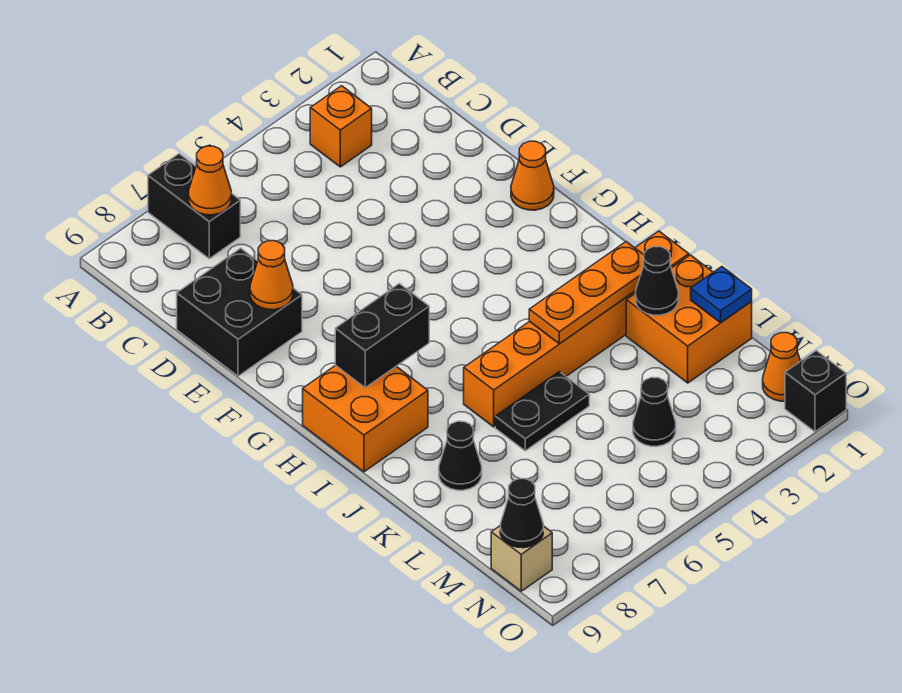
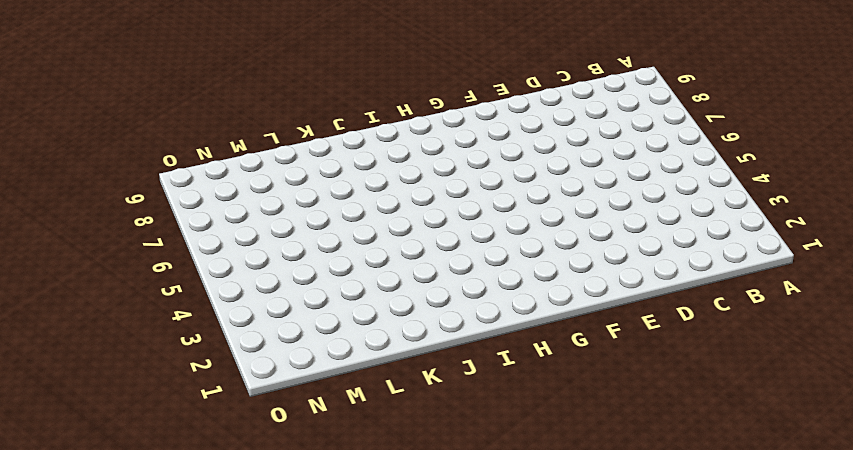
none -> black 1x2 brick [148,154,240,259]
none -> orange 1x1 brick [310,86,372,167]
none -> black 2x2 brick [177,248,302,376]

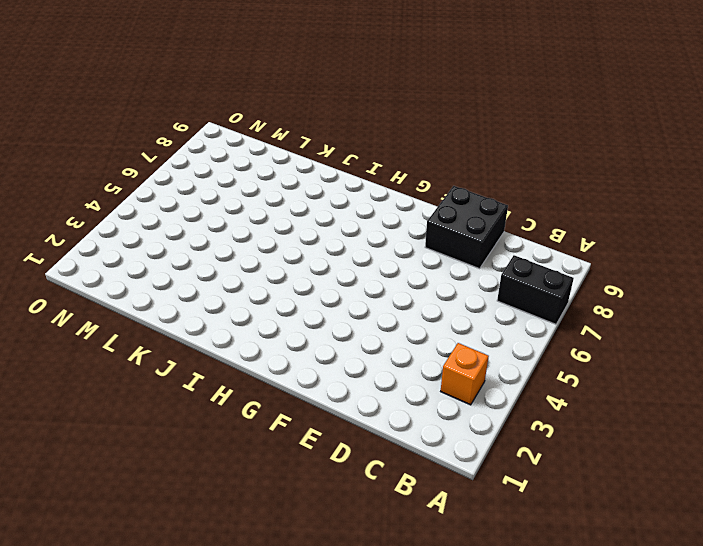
none -> orange 1x1 cone [511,141,554,210]
none -> orange 2x2 brick [303,365,428,472]
none -> orange 1x6 brick [464,231,689,427]

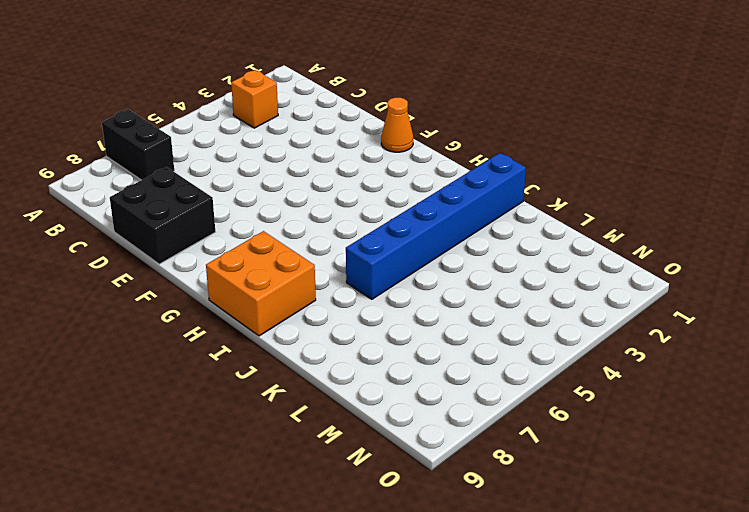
blue 1x6 brick [346,153,526,299] -> orange 1x6 brick [464,231,689,427]
none -> orange 2x2 brick [626,255,752,383]
none -> black 1x2 plate [495,372,589,451]
none -> black 1x1 cone [439,421,482,490]

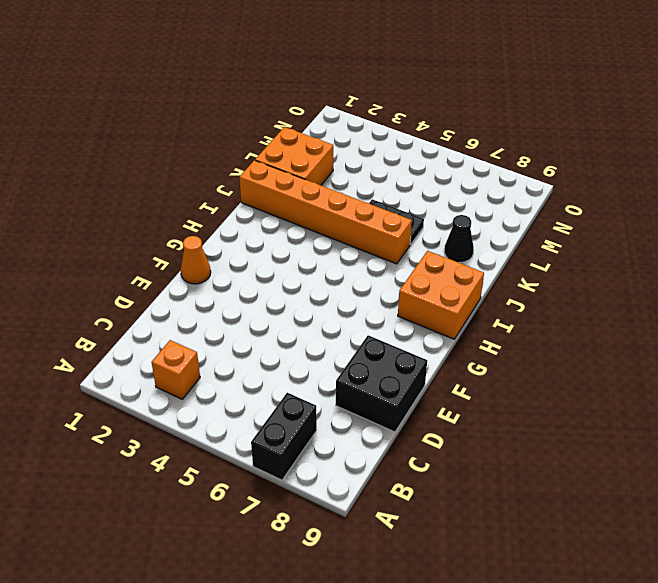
none -> black 1x1 cone [633,377,676,446]
none -> orange 1x1 cone [763,333,800,401]
none -> tan 1x1 brick [491,525,552,591]

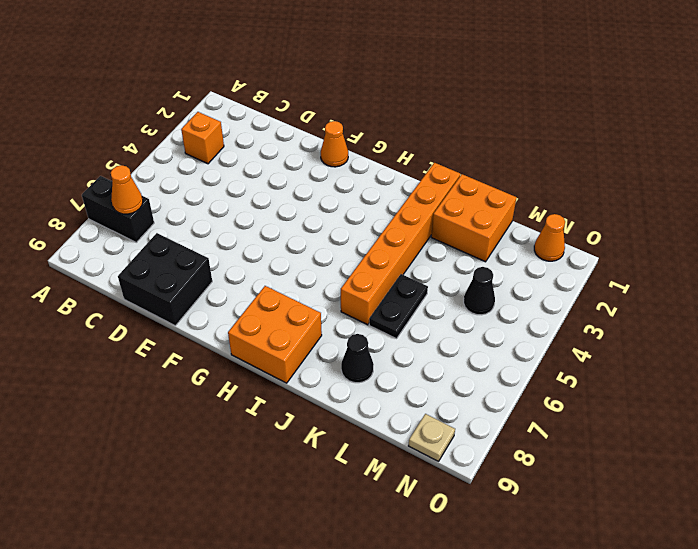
tan 1x1 plate [409,414,455,461] -> tan 1x1 brick [491,525,552,591]
none -> black 1x1 brick [785,351,846,432]
none -> orange 1x1 cone [250,241,293,310]
none -> black 1x2 brick [335,284,429,388]

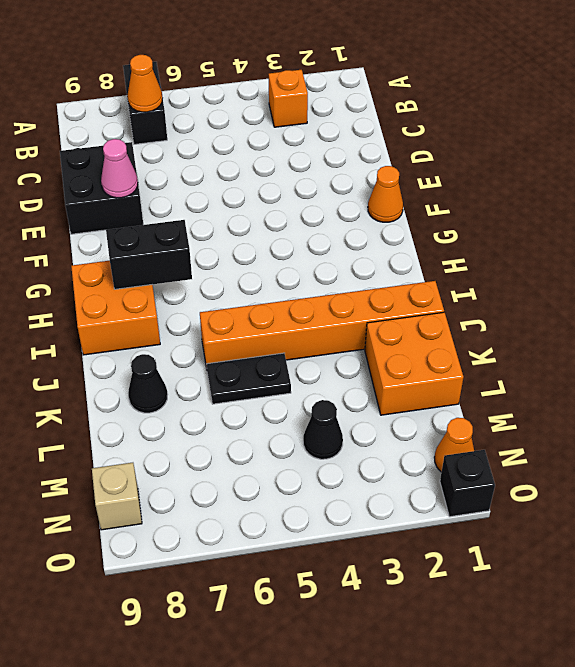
pink 1x1 cone [101,139,138,198] -> orange 1x1 cone [250,241,293,310]
none -> orange 1x3 plate [529,242,644,344]
none -> black 1x1 cone [636,247,678,315]
none -> blue 1x1 plate [691,267,752,323]

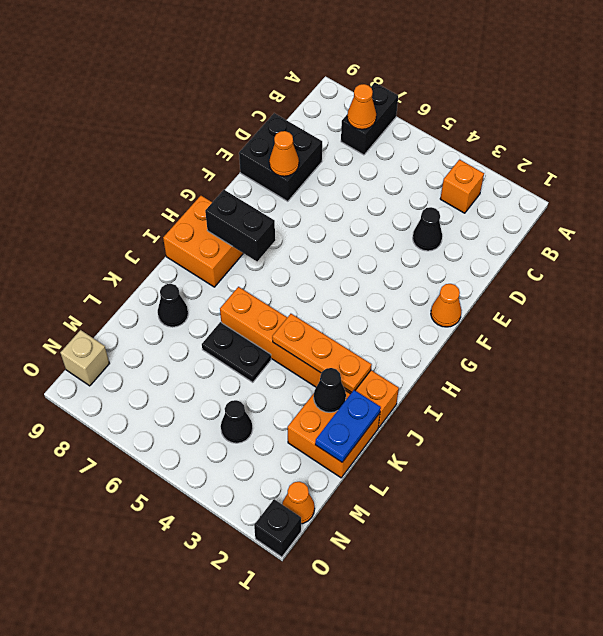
black 1x1 cone [413,207,442,251] -> black 1x1 cone moved to [500,479,543,548]
blue 1x2 plate [315,390,381,462] -> blue 1x1 plate [691,267,752,323]

